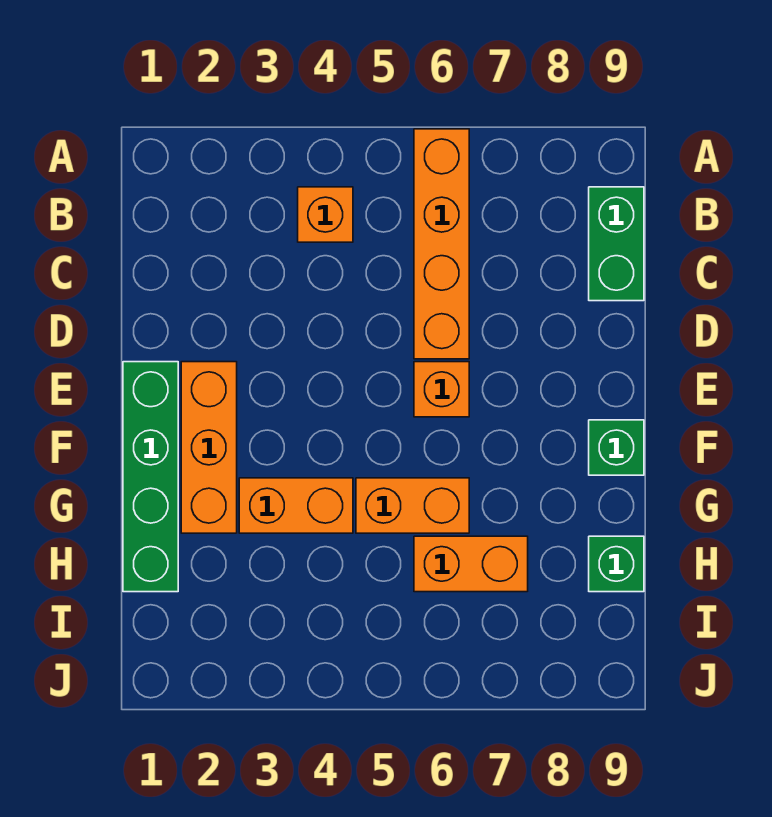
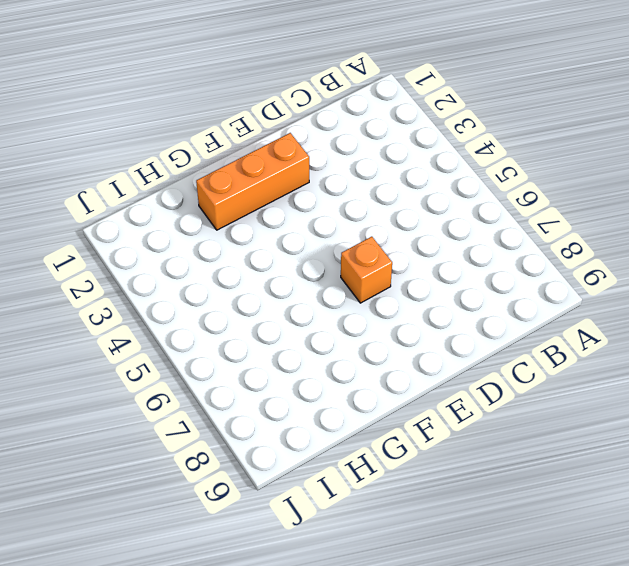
none -> orange 1x4 brick [414,129,469,359]
none -> orange 1x1 brick [298,187,353,242]

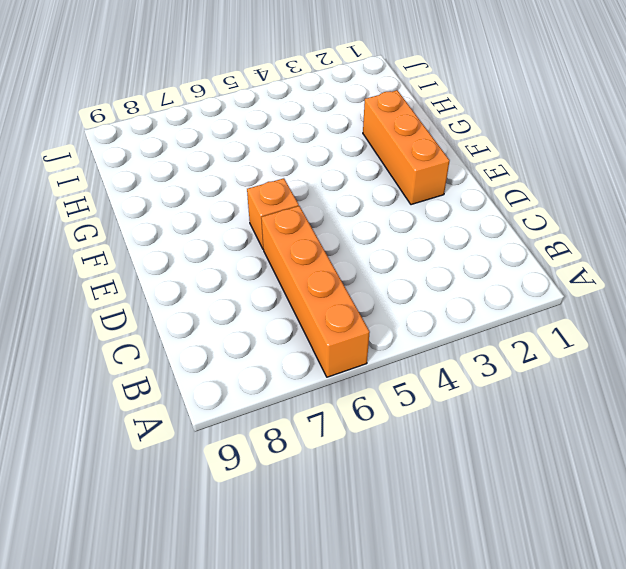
none -> orange 1x1 brick [298,187,353,242]
none -> green 1x2 brick [589,187,644,301]

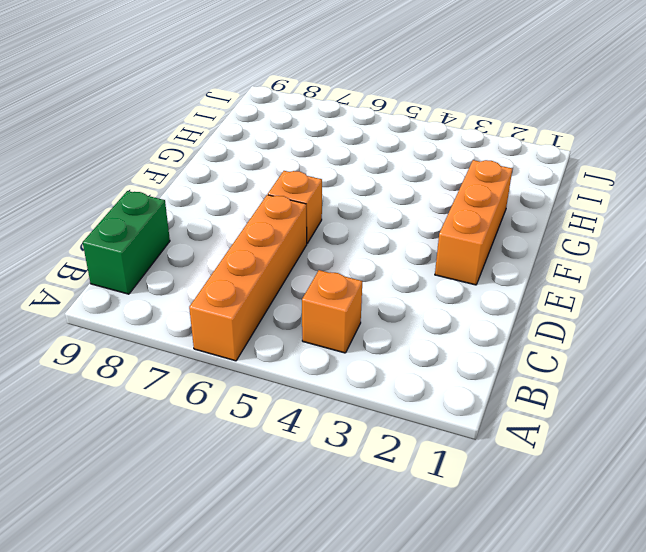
none -> green 1x4 brick [123,362,178,592]
none -> green 1x1 brick [589,420,644,475]

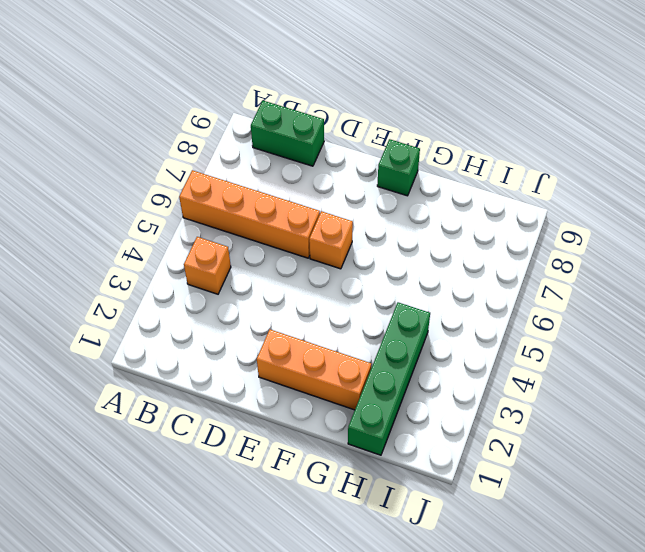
green 1x4 brick [348,302,430,455] -> green 1x4 brick turned to [123,362,178,592]
none -> orange 1x2 brick [239,478,353,533]
none -> orange 1x2 brick [356,478,469,533]

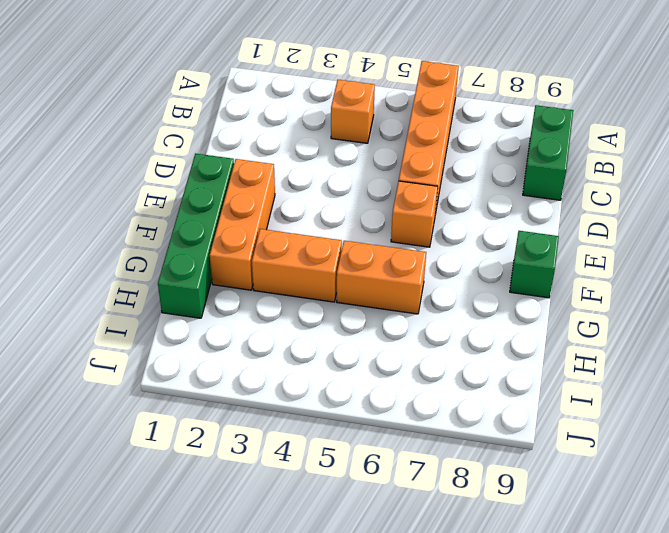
none -> orange 1x2 brick [414,536,528,592]
none -> green 1x1 brick [589,536,644,592]

